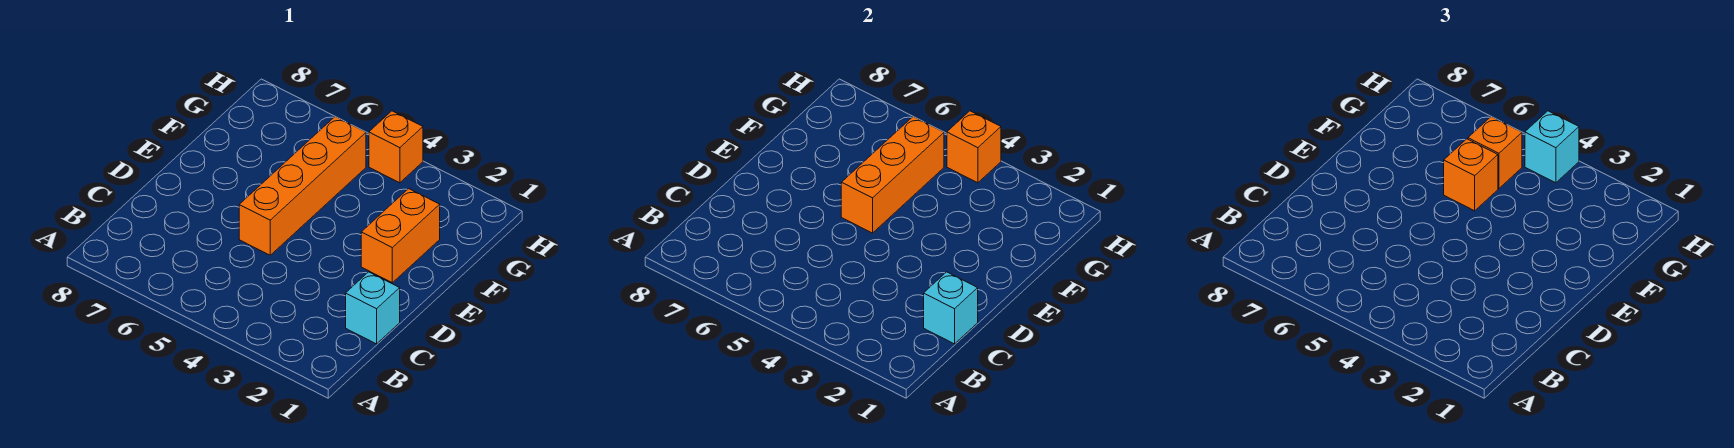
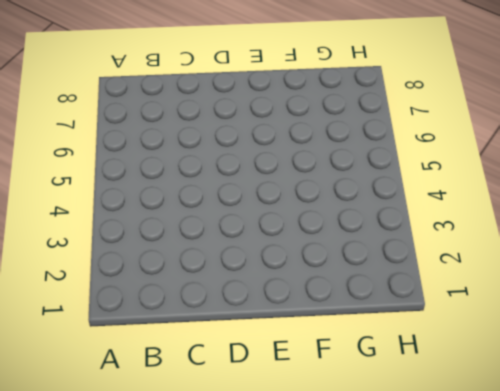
none -> cyan 1x1 brick [346,272,400,344]
none -> orange 1x4 brick [239,117,366,255]

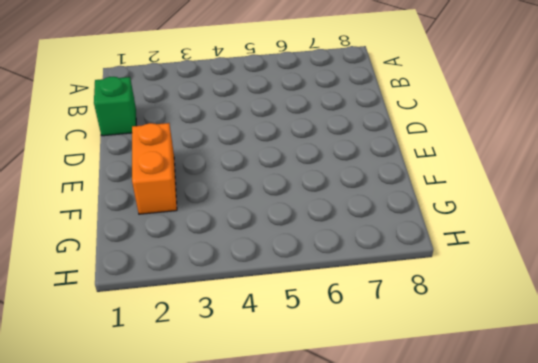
green 1x1 brick [94,77,136,136] -> cyan 1x1 brick [346,272,400,344]
none -> orange 1x4 brick [239,117,366,255]
none -> orange 1x1 brick [369,111,423,183]

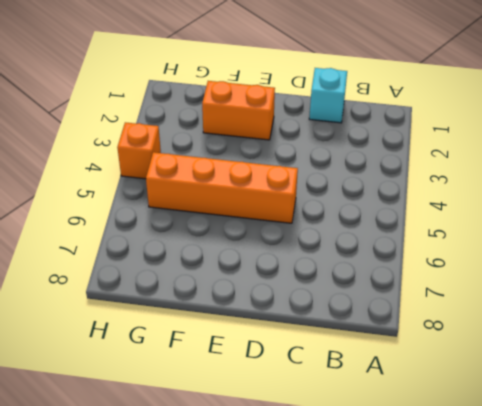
none -> cyan 1x1 brick [924,272,978,344]
none -> orange 1x3 brick [841,117,944,233]

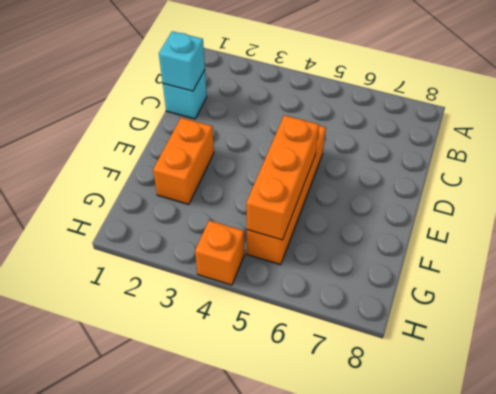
none -> orange 1x1 brick [947,111,1001,183]
none -> orange 1x1 brick [1444,139,1498,211]

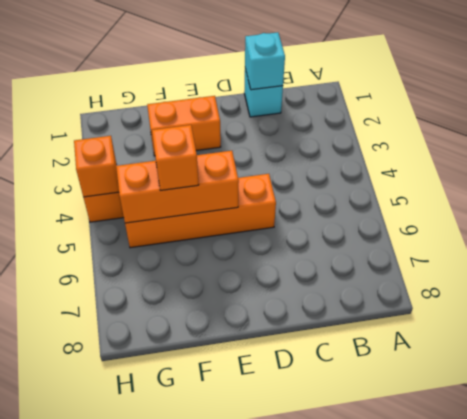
none -> orange 1x1 brick [1468,117,1522,188]
none -> cyan 1x1 brick [1525,111,1579,183]

